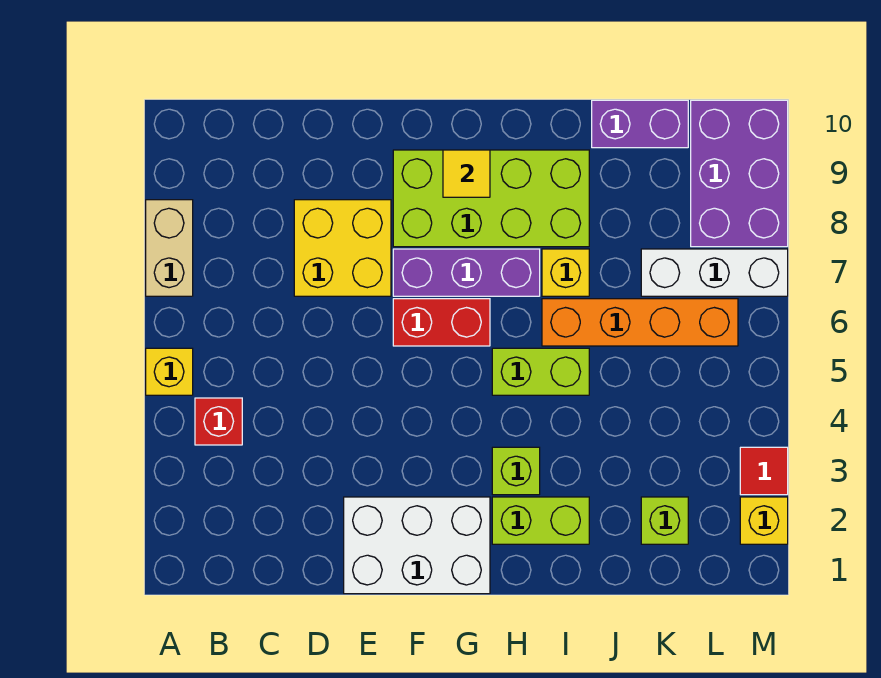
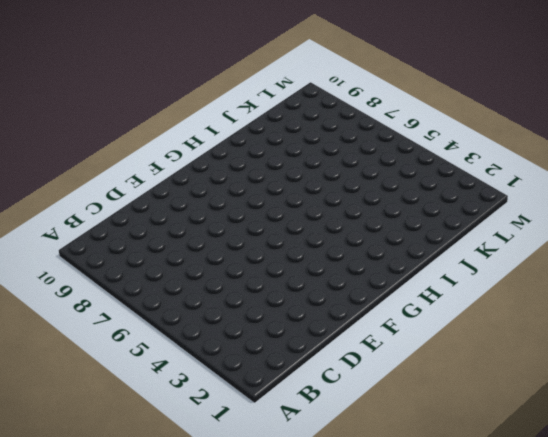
none -> yellow 1x1 brick [146,348,193,395]
none -> tan 1x2 brick [146,200,193,296]
none -> red 1x1 brick [195,398,242,445]

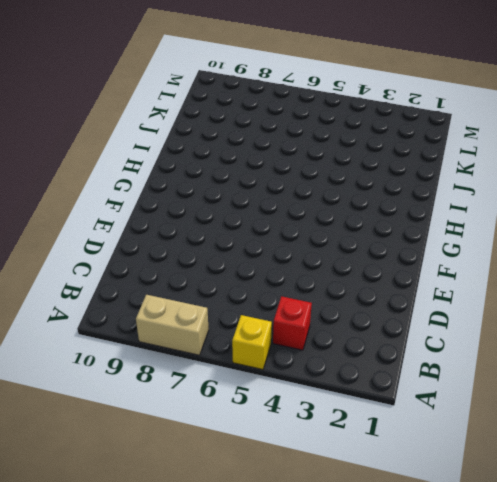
none -> yellow 2x2 brick [294,200,391,296]
none -> white 2x3 brick [344,497,490,594]
none -> red 1x2 brick [393,299,490,346]

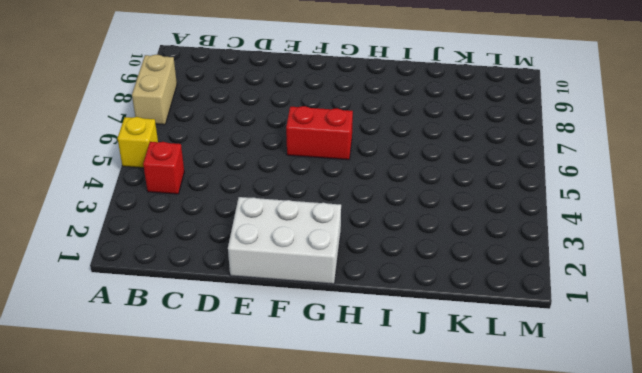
none -> yellow 2x2 brick [294,200,391,296]
none -> purple 1x3 brick [393,249,540,296]
none -> lime 2x4 brick [393,150,589,247]

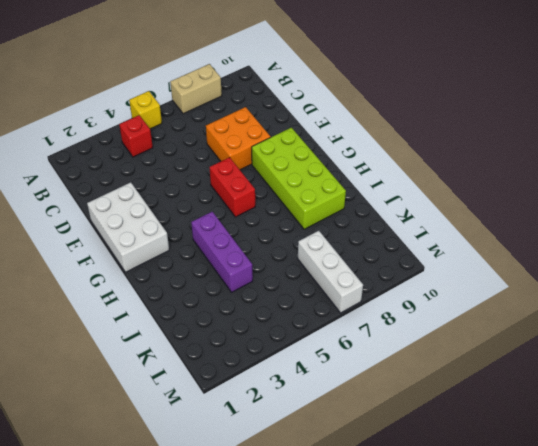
orange 2x2 brick [206,107,271,170] -> yellow 2x2 brick [294,200,391,296]
purple 1x3 brick [191,212,253,292] -> purple 1x3 brick moved to [393,249,540,296]
none -> lime 1x2 brick [492,497,589,544]
none -> lime 1x1 brick [492,447,540,495]
none -> lime 1x2 brick [492,348,589,395]

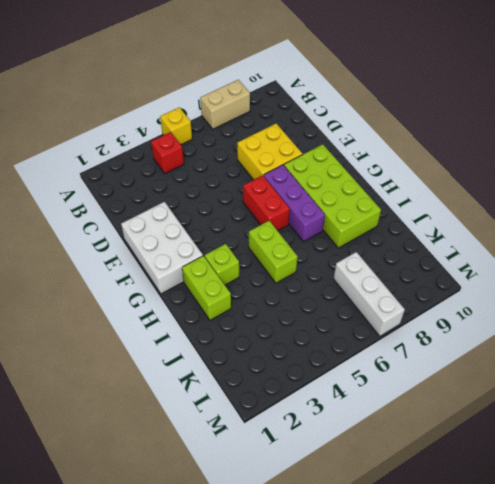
none -> orange 1x4 brick [542,299,738,346]
none -> yellow 1x1 brick [542,249,589,296]
none -> purple 1x2 brick [592,100,688,148]

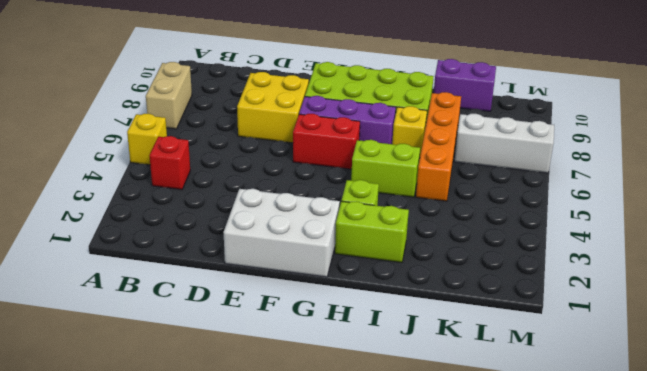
orange 1x4 brick [416,92,461,201] -> orange 1x4 brick turned to [542,299,738,346]
none -> lime 1x1 brick [641,497,688,544]
none -> purple 2x3 brick [691,100,788,247]
none -> yellow 1x1 brick [740,497,788,544]

